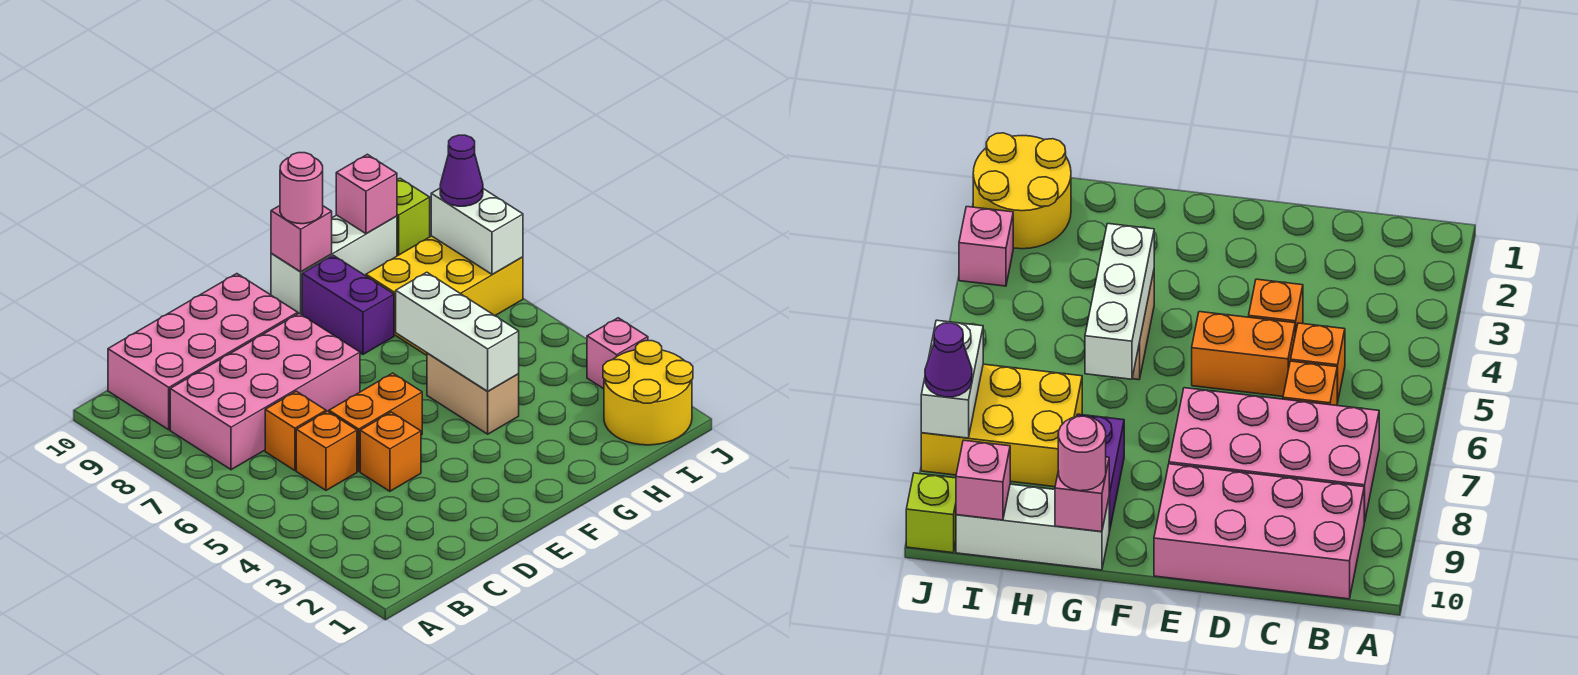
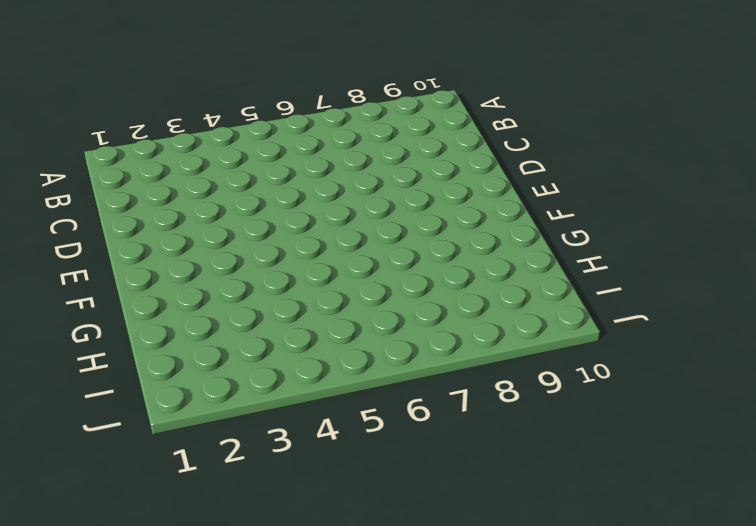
none -> pink 2x4 brick [170,313,360,470]
none -> pink 2x4 brick [108,274,298,430]
none -> orange 1x1 brick [296,411,357,490]

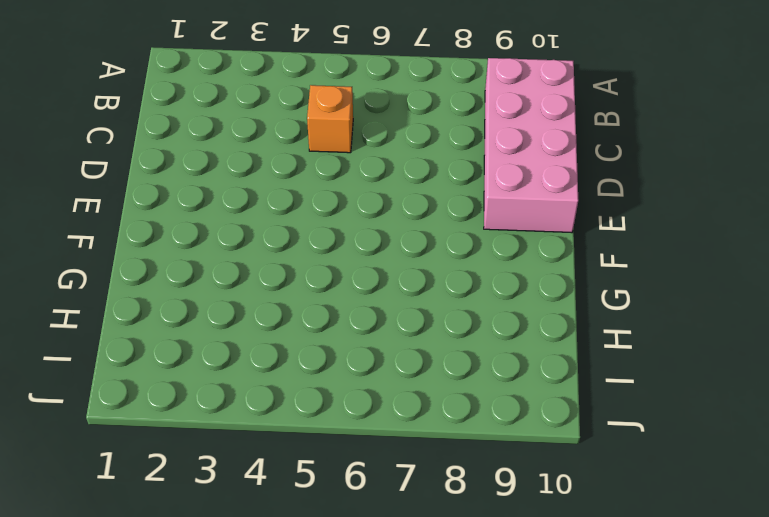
none -> pink 2x4 brick [170,313,360,470]
none -> orange 1x1 brick [265,391,326,470]
none -> orange 1x1 brick [360,412,421,491]

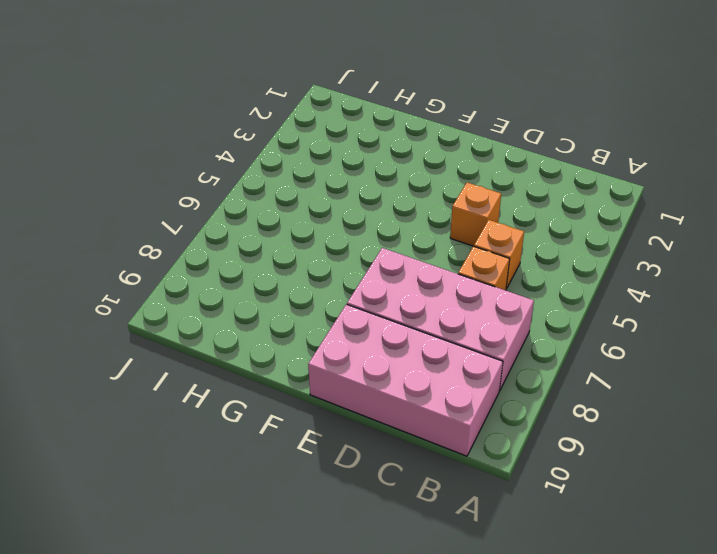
none -> orange 1x2 brick [329,373,422,471]
none -> tan 1x2 brick [427,353,519,434]
none -> purple 1x2 brick [302,255,394,354]

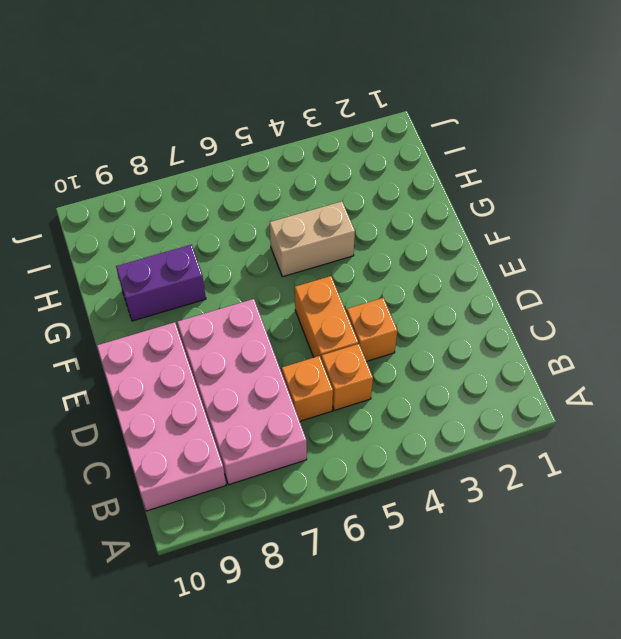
none -> white 1x3 brick [271,215,397,314]
none -> yellow 2x3 brick [366,236,523,355]
none -> yellow 2x2 round brick [603,341,693,445]

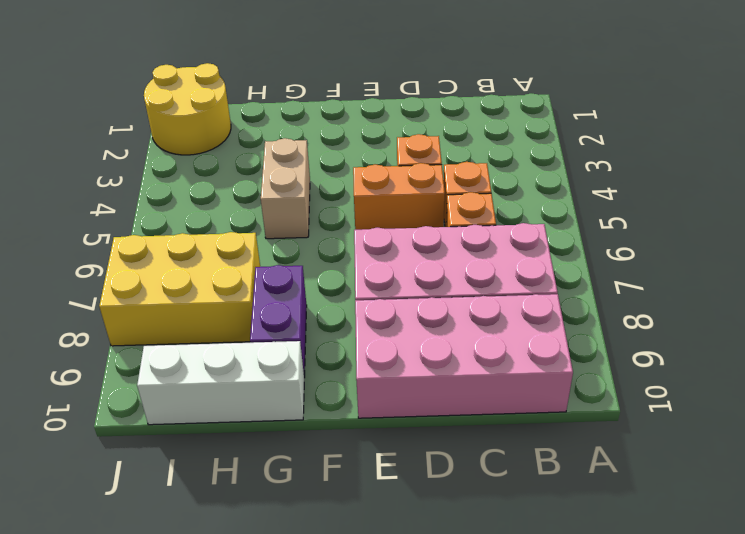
none -> pink 1x1 brick [587,318,648,389]
none -> lime 1x1 brick [397,178,430,256]
none -> white 1x3 brick [396,272,519,391]

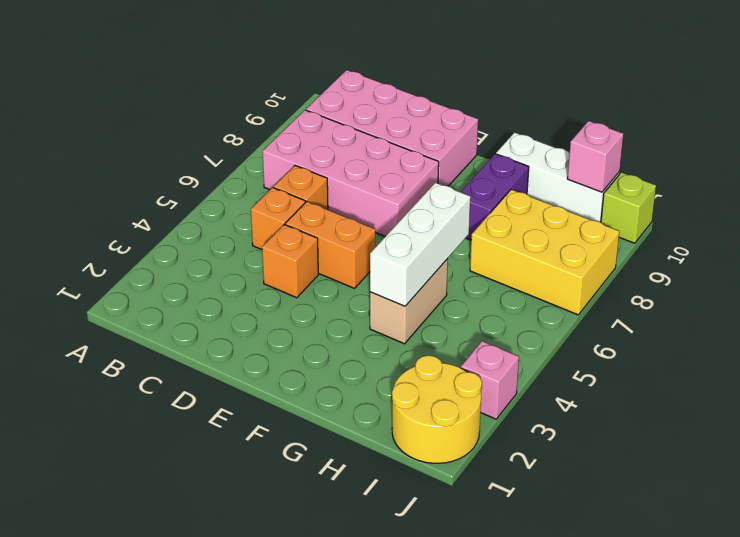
none -> pink 1x1 brick [271,206,332,272]
none -> white 1x2 brick [431,188,523,275]
none -> pink 1x1 round brick [280,153,323,224]

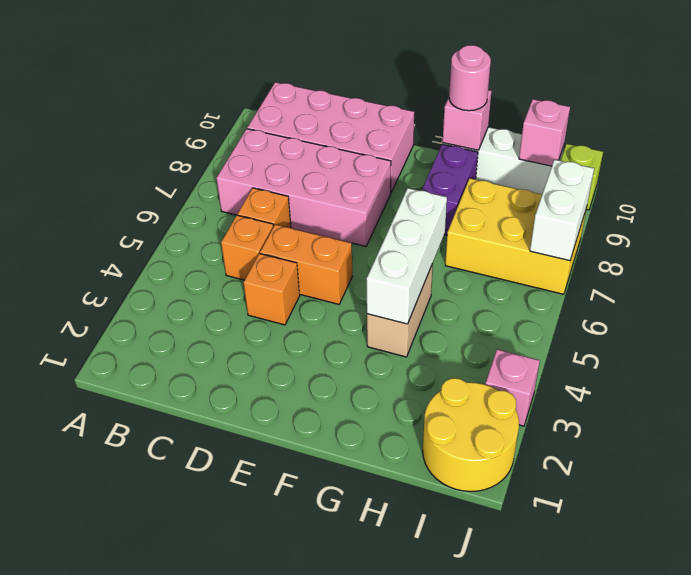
none -> purple 1x1 cone [440,135,483,206]

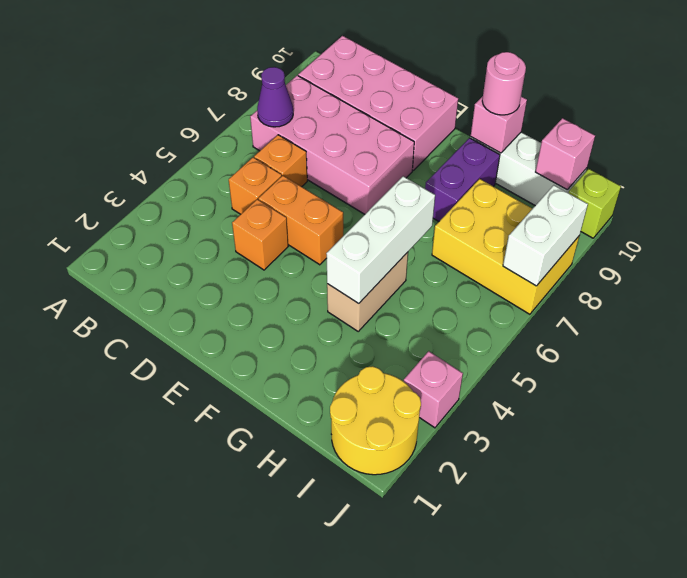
purple 1x1 cone [257,67,293,127] -> purple 1x1 cone moved to [440,135,483,206]

